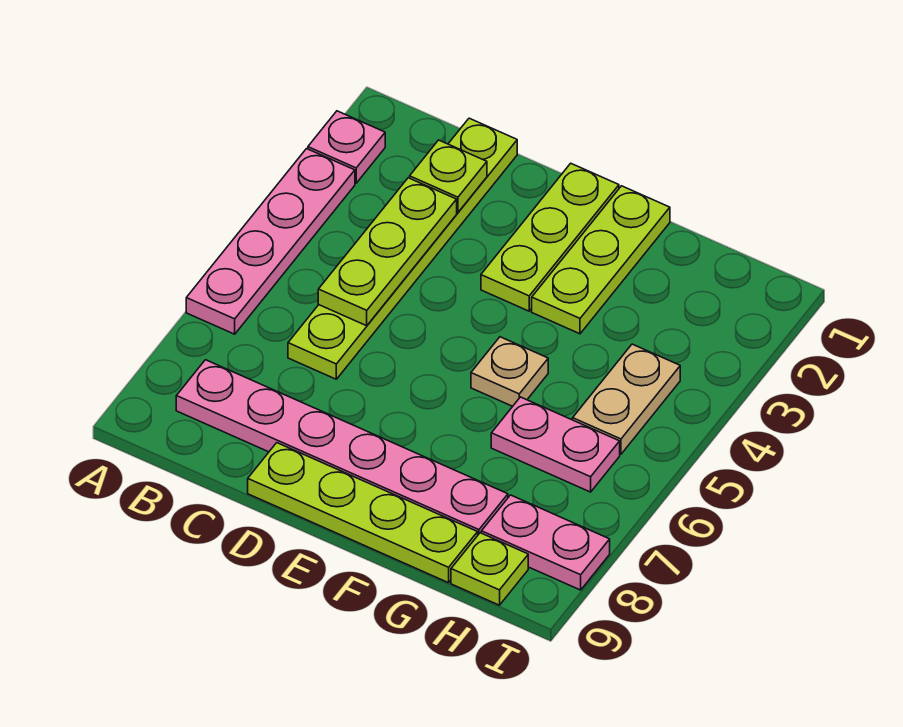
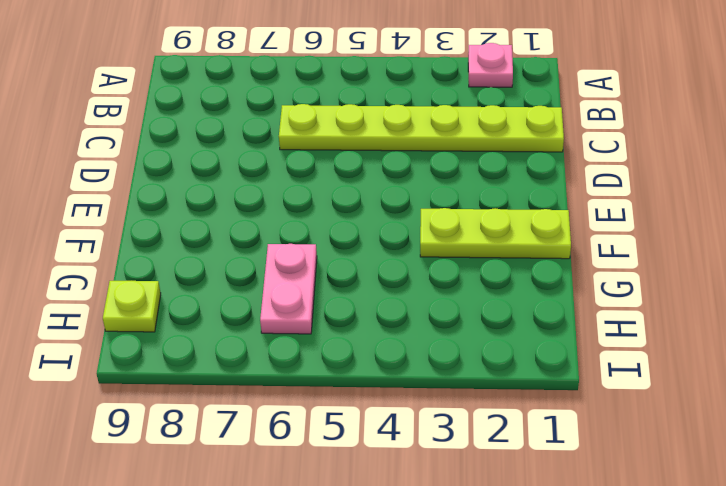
none -> pink 1x4 plate [186,149,355,334]
none -> pink 1x6 plate [176,360,508,535]
none -> lime 1x4 plate [248,443,478,583]

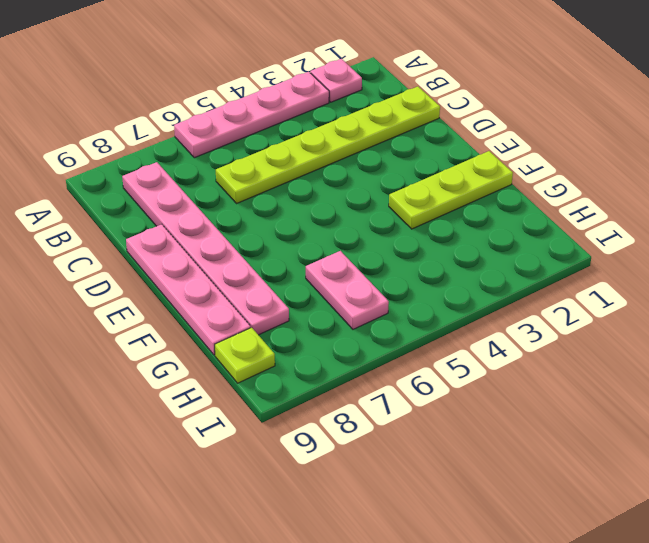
pink 1x4 plate [126,224,251,355] -> lime 1x4 plate [248,443,478,583]
none -> lime 1x3 plate [481,163,619,311]
none -> tan 1x1 plate [471,337,548,406]
none -> tan 1x2 plate [573,344,680,454]

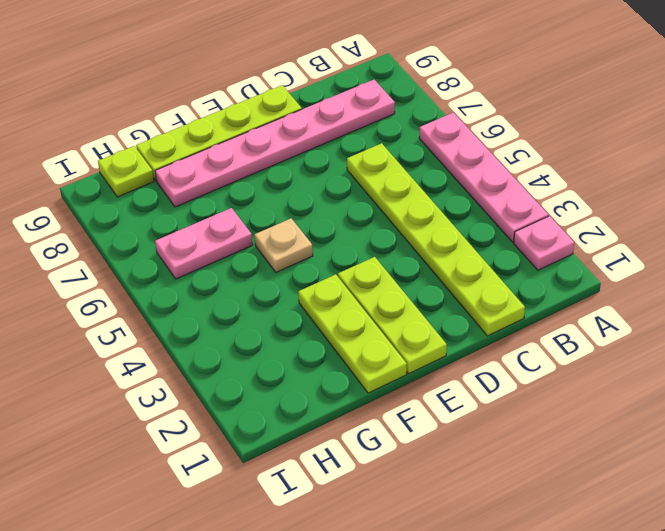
none -> tan 1x2 plate [573,344,680,454]
none -> pink 1x2 plate [481,495,610,590]
none -> lime 1x1 plate [410,140,487,213]

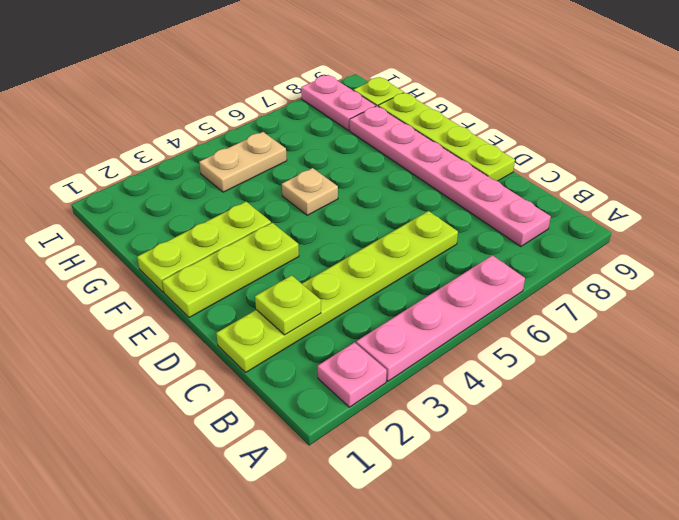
none -> pink 1x2 plate [491,397,620,492]
none -> lime 1x3 plate [318,178,457,326]

